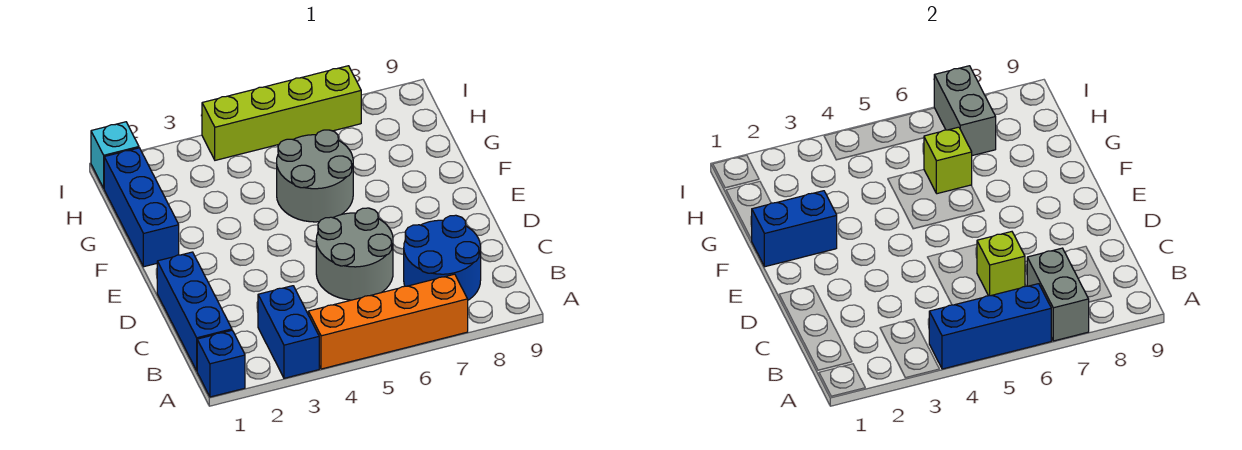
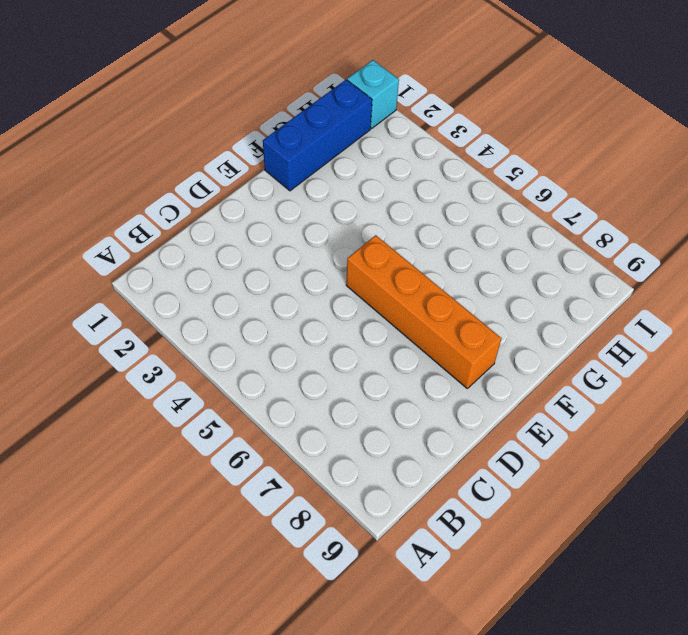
orange 1x4 brick [346,235,501,388] -> orange 1x4 brick moved to [308,274,468,369]
none -> blue 1x1 brick [197,330,245,397]
none -> blue 1x2 brick [258,286,319,378]
none -> blue 1x3 brick [157,252,232,371]

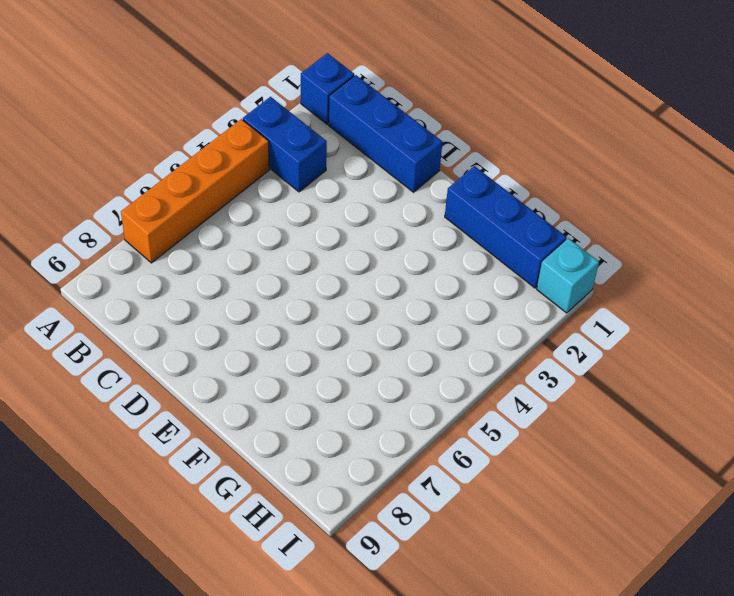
none -> blue 2x2 round brick [404,215,481,300]
none -> grey 2x2 round brick [316,208,393,300]
none -> grey 2x2 round brick [277,130,353,222]

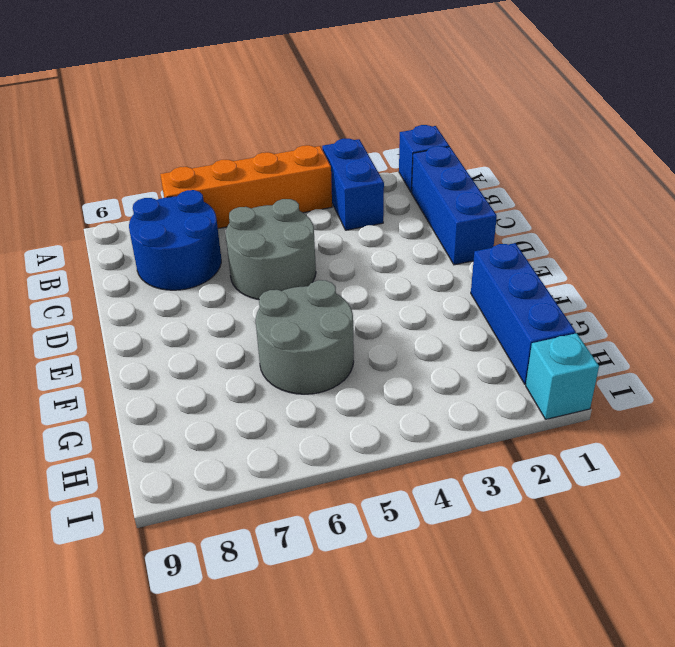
none -> lime 1x4 brick [202,66,361,160]
none -> blue 1x3 brick [929,284,1051,369]
none -> grey 1x2 brick [1027,248,1089,341]

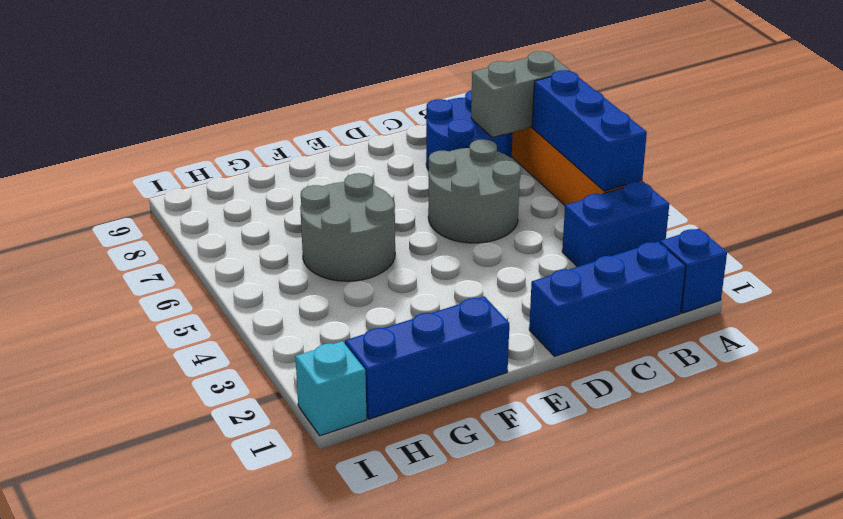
none -> lime 1x4 brick [202,66,361,160]
none -> lime 1x1 brick [977,232,1025,296]
none -> blue 1x2 brick [751,191,837,267]

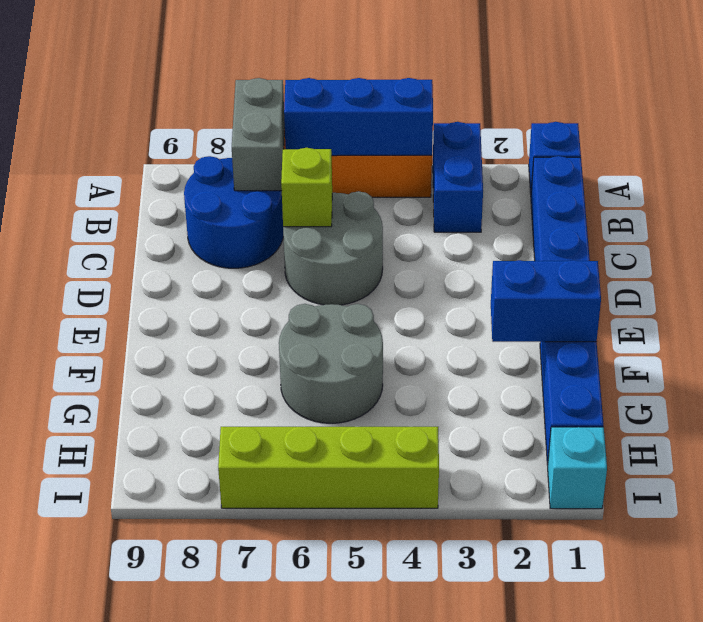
none -> lime 1x1 brick [924,127,972,194]
none -> grey 1x2 brick [934,66,996,156]

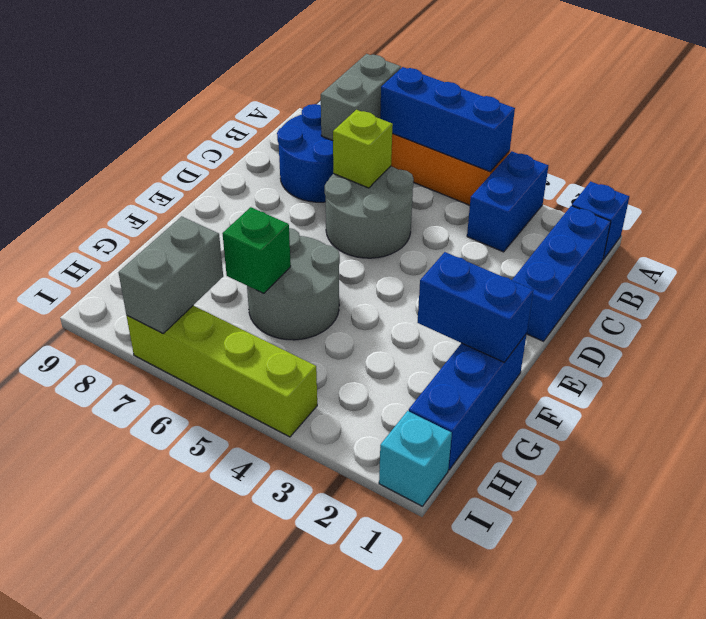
green 1x1 brick [222,207,291,294] -> lime 1x1 brick [924,127,972,194]

